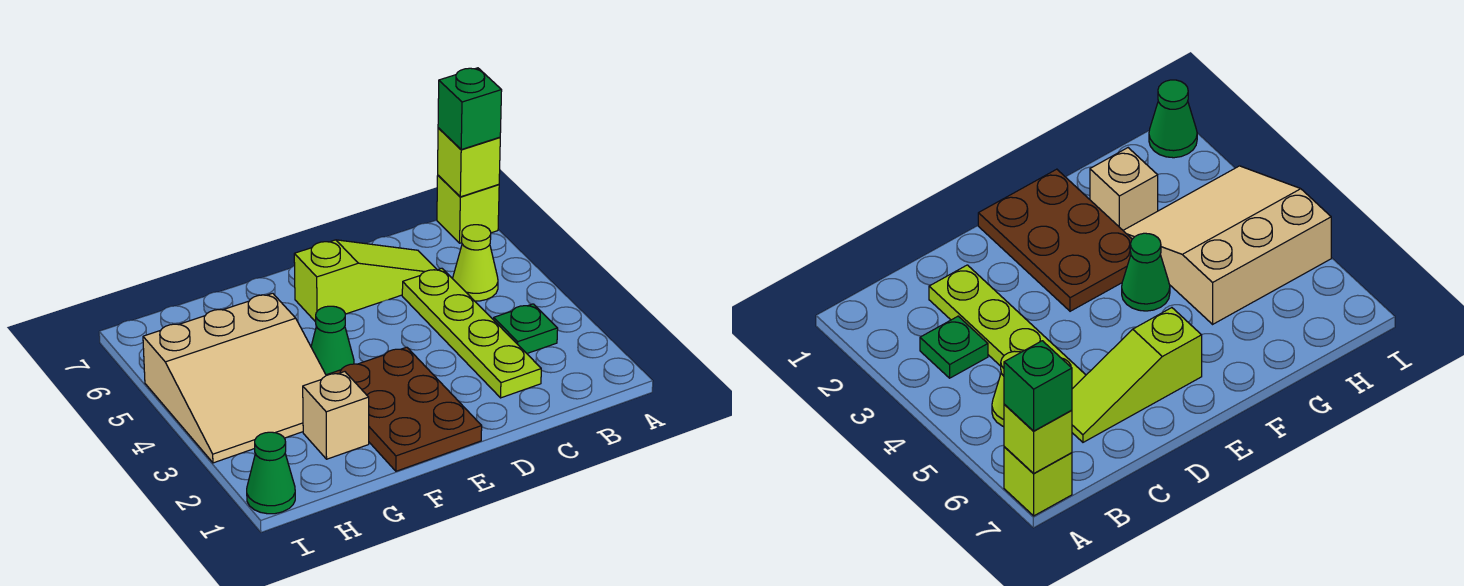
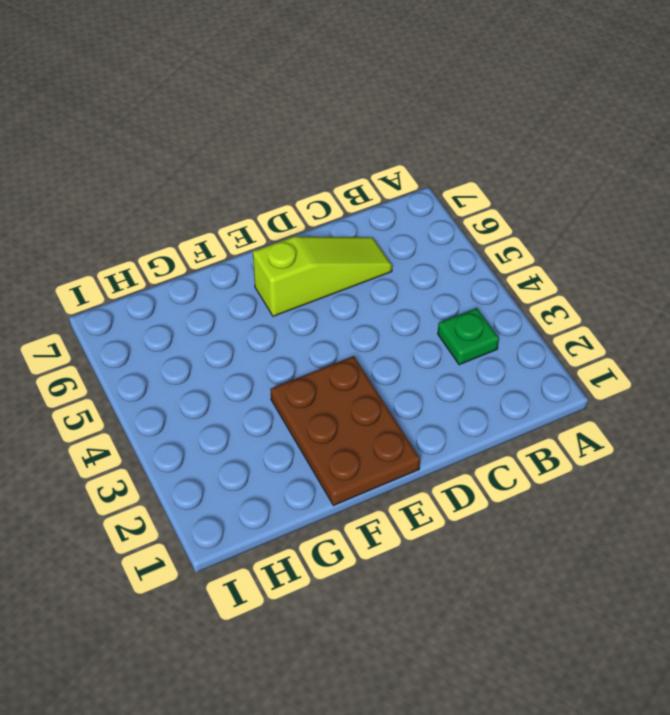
none -> lime 1x1 brick [437,175,499,243]
none -> lime 1x1 cone [453,225,498,301]
none -> lime 1x4 plate [402,268,541,398]

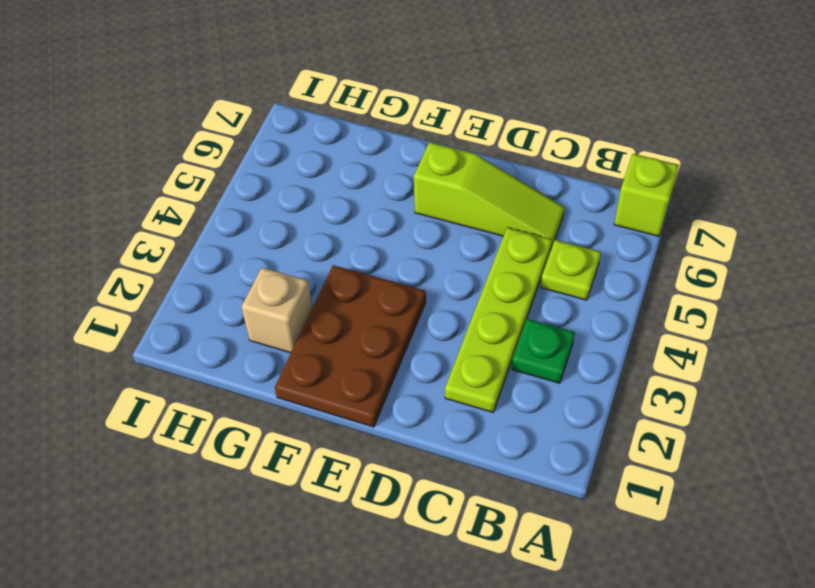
lime 1x1 plate [541,240,601,300] -> lime 1x1 cone [453,225,498,301]
none -> green 1x1 cone [311,306,354,375]
none -> tan 3x3 slope [143,293,326,463]
none -> green 1x1 cone [247,432,295,514]

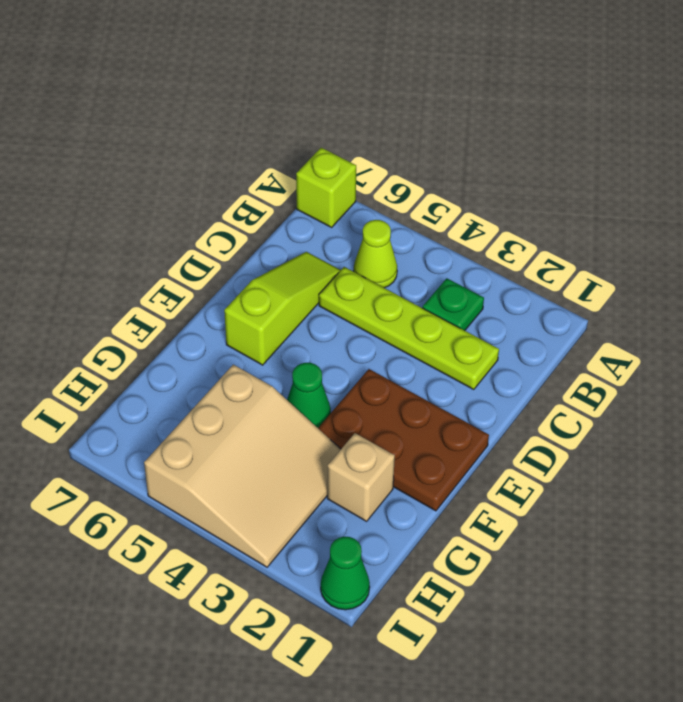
none -> lime 1x1 brick [438,128,500,197]
none -> green 1x1 brick [438,68,502,150]

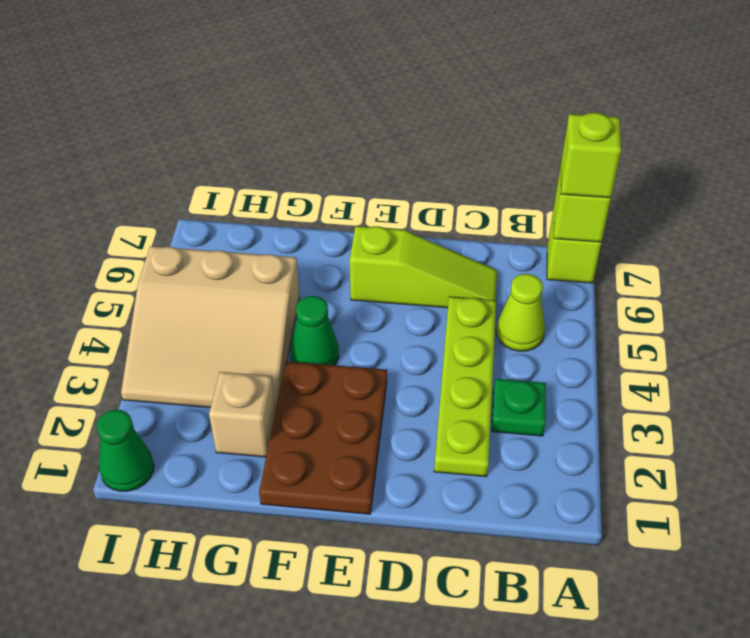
lime 1x1 brick [561,113,621,198] -> green 1x1 brick [438,68,502,150]

